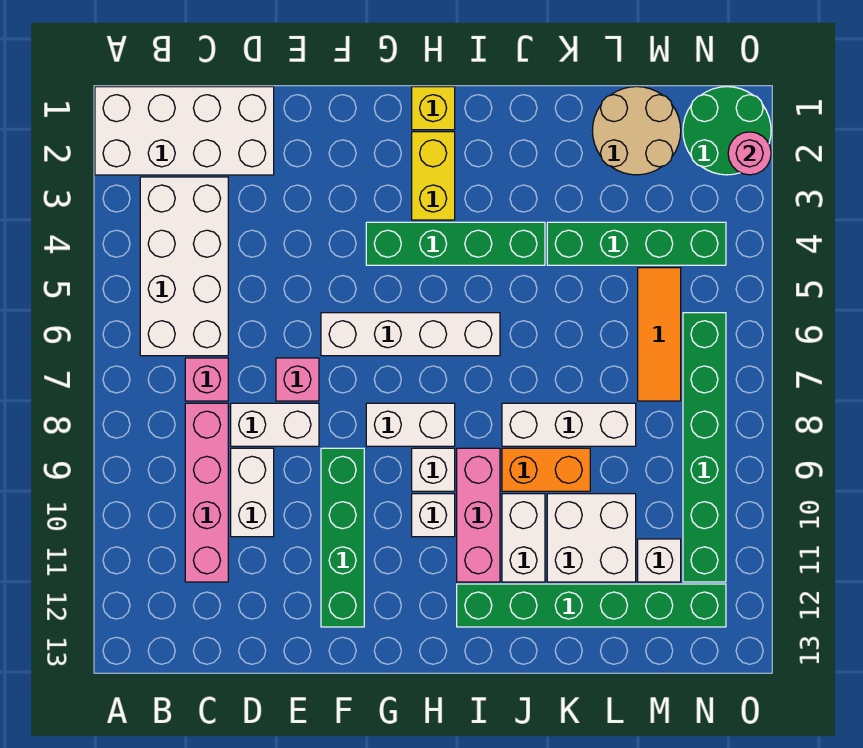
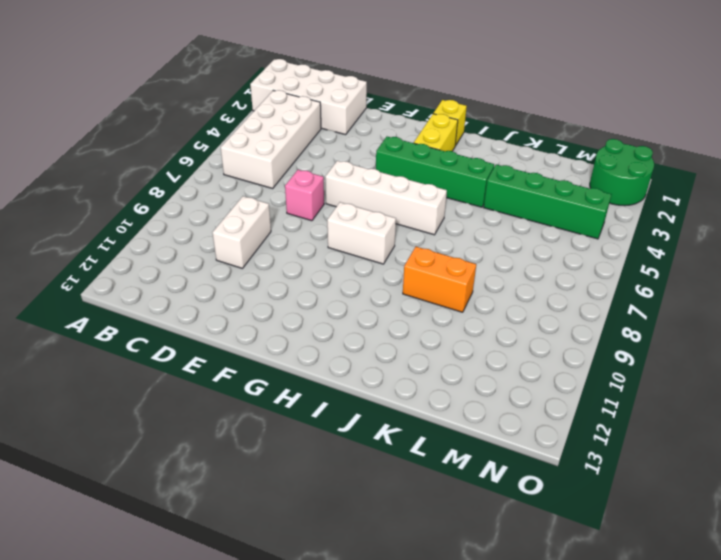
none -> pink 1x1 brick [185,358,228,401]
none -> pink 1x4 brick [185,403,228,582]
none -> white 1x2 brick [231,403,319,446]

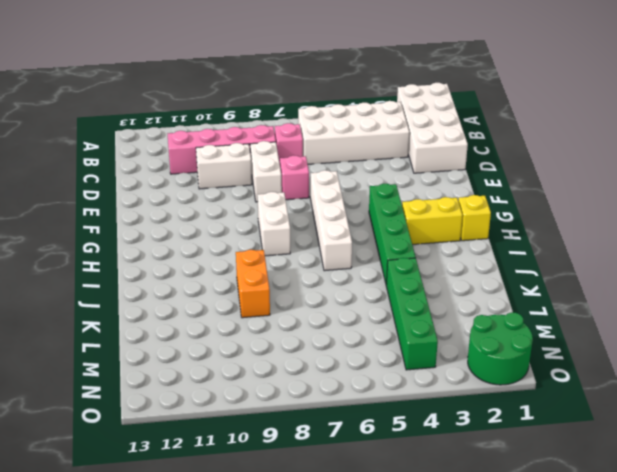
none -> green 1x4 brick [321,448,364,627]
none -> white 1x1 brick [412,448,455,491]
none -> white 1x1 brick [412,494,455,537]

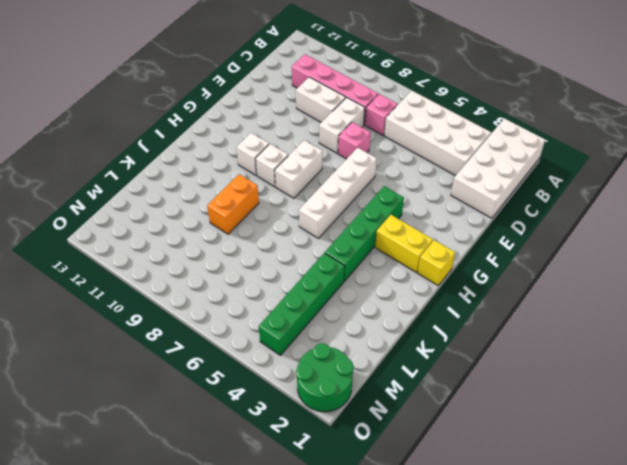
none -> green 1x4 brick [321,448,364,627]
none -> pink 1x3 brick [457,448,500,582]
none -> green 1x6 brick [457,584,726,627]

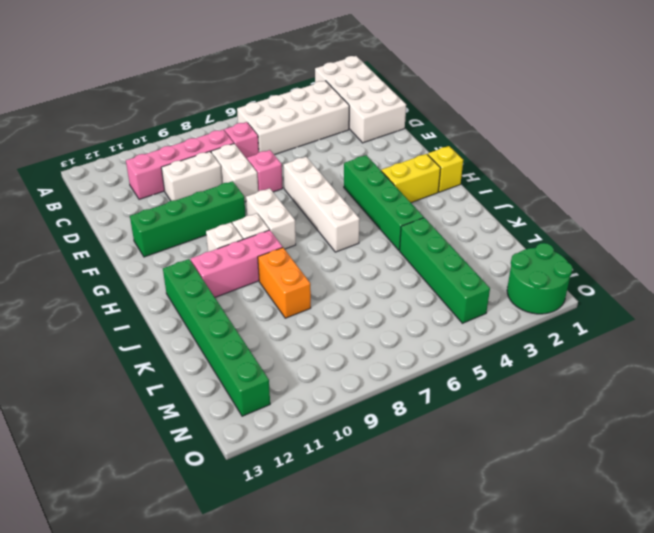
none -> white 1x3 brick [502,403,636,446]
none -> white 1x2 brick [502,494,545,582]
none -> white 2x2 brick [547,494,636,582]

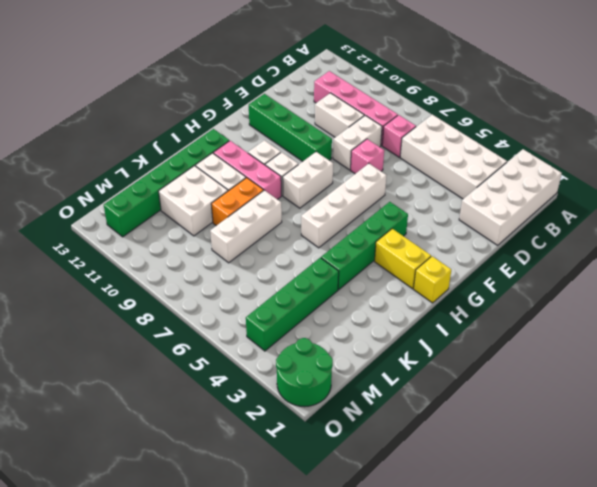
none -> tan 2x2 round brick [592,87,681,175]
none -> orange 1x3 tile [638,268,681,401]
none -> white 1x1 brick [638,539,681,582]

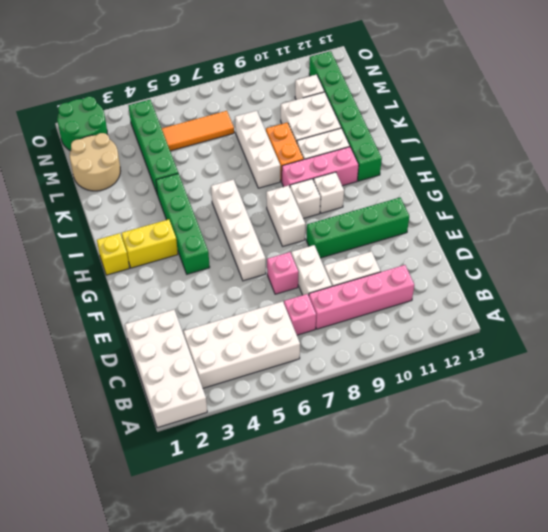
none -> green 1x6 brick [683,313,726,582]
none -> pink 1x1 round brick [728,132,771,175]

